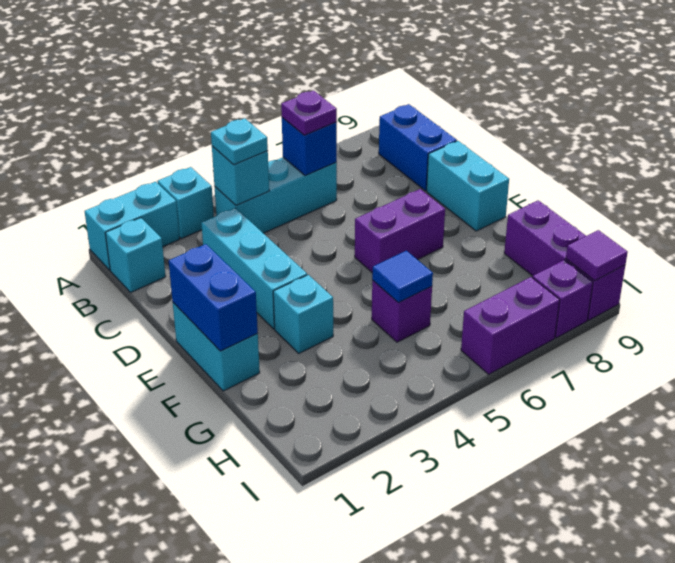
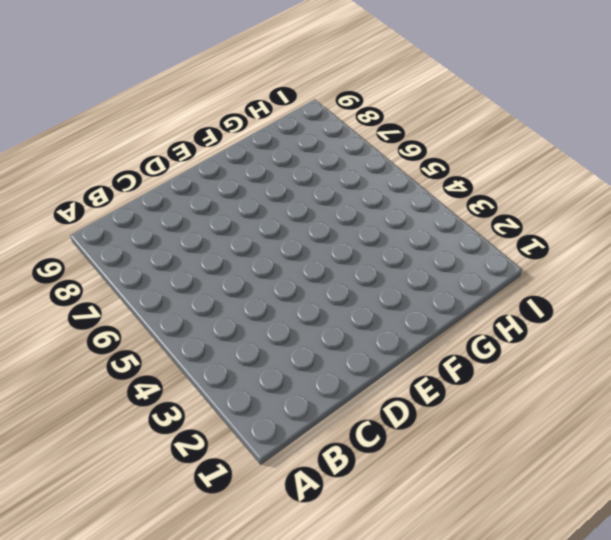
none -> cyan 1x2 brick [85,182,180,270]
none -> cyan 1x1 brick [157,167,214,239]
none -> cyan 1x1 brick [105,218,166,292]

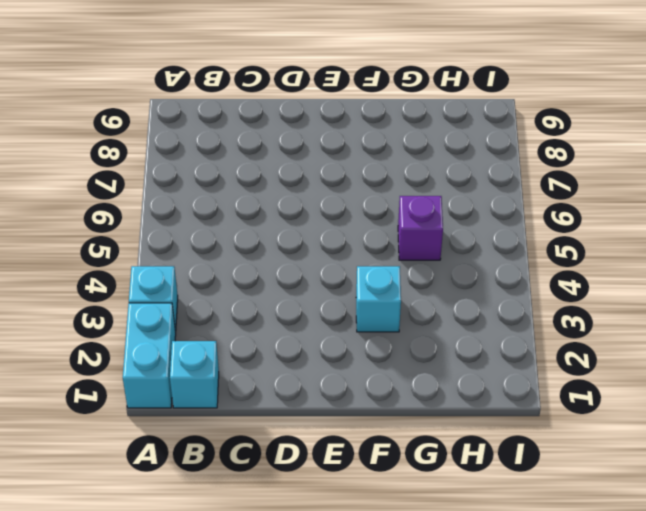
none -> cyan 1x3 brick [215,158,337,233]
none -> blue 1x2 brick [379,104,457,191]
none -> cyan 1x3 brick [201,208,307,329]

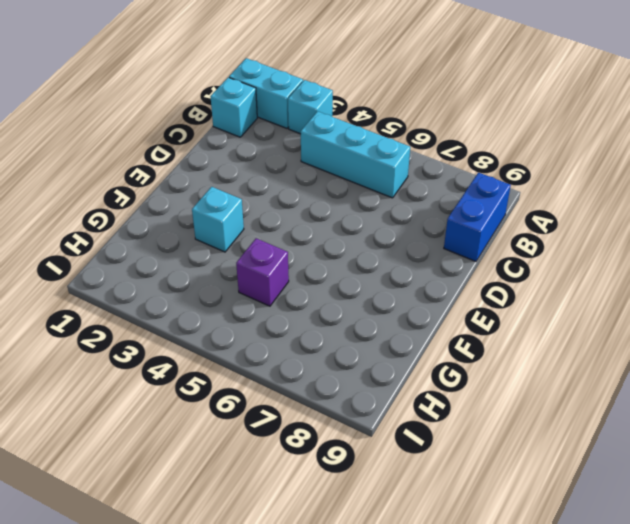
none -> cyan 1x3 brick [201,208,307,329]
none -> cyan 1x2 brick [427,141,509,231]
none -> cyan 1x2 brick [173,303,260,391]

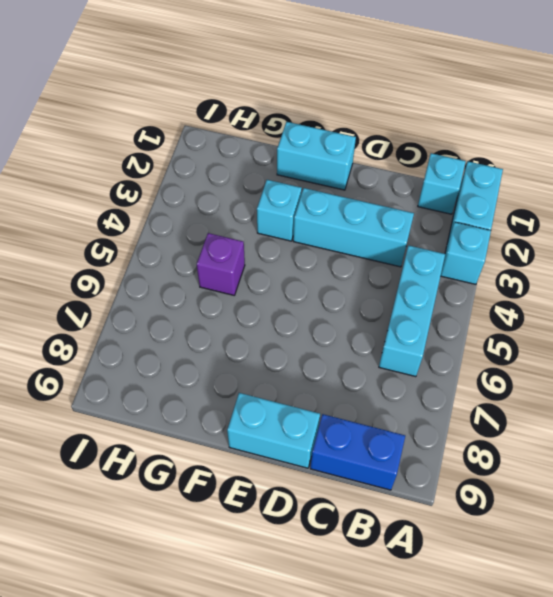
none -> purple 1x2 brick [355,189,445,273]
none -> purple 1x3 brick [504,200,625,320]
none -> purple 1x2 brick [461,277,560,374]

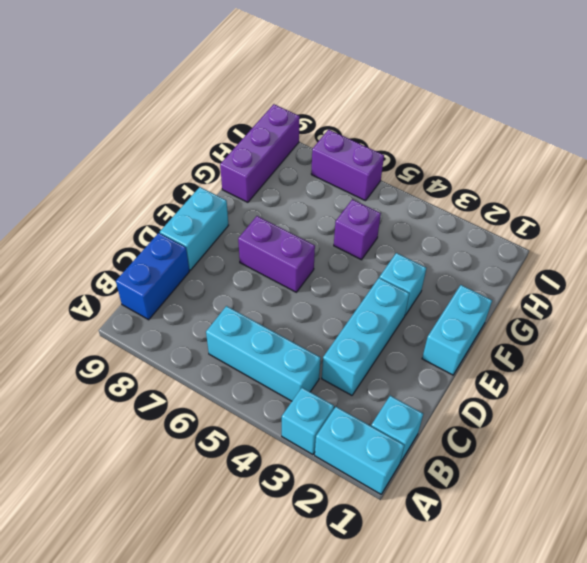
none -> purple 1x1 brick [532,260,593,338]
none -> cyan 1x1 brick [212,146,269,206]
none -> blue 1x1 brick [282,117,337,176]

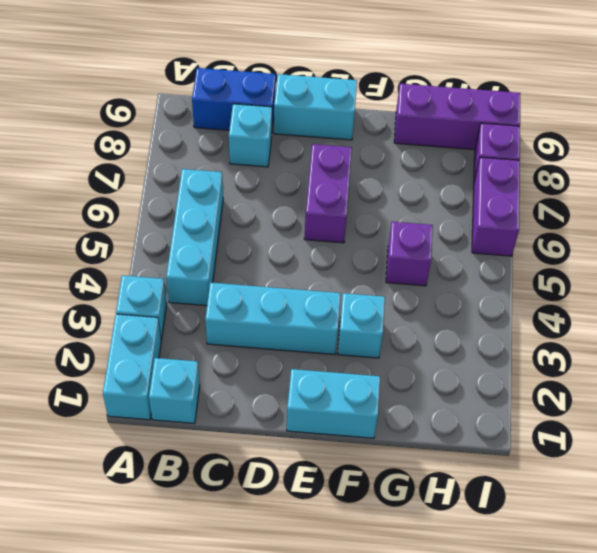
cyan 1x1 brick [229,104,272,167] -> cyan 1x1 brick moved to [212,146,269,206]
none -> blue 1x1 brick [282,117,337,176]
none -> blue 1x2 brick [169,244,258,351]
none -> blue 1x1 tile [372,251,433,303]

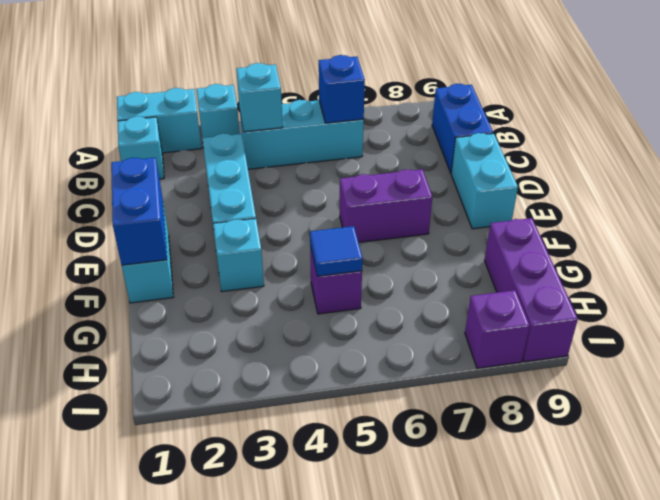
none -> purple 1x2 brick [461,277,560,374]
none -> purple 1x1 tile [566,230,628,280]
none -> cyan 1x1 plate [211,118,268,165]

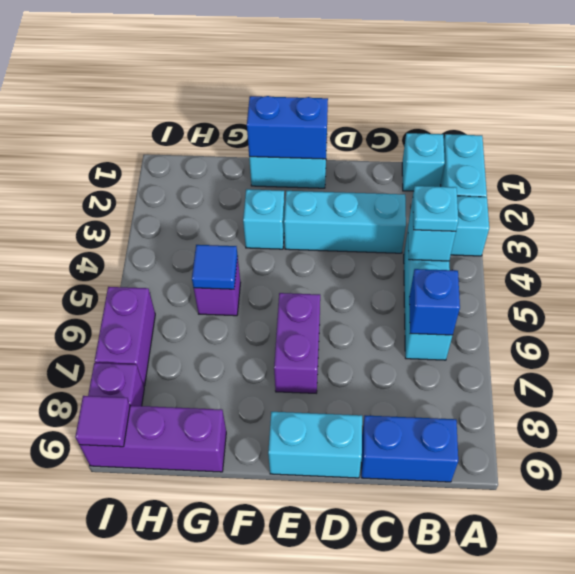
none -> purple 1x1 plate [281,91,337,135]

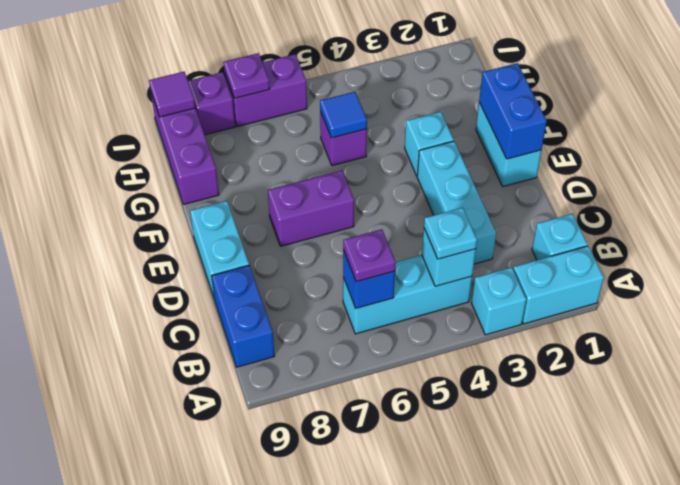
purple 1x1 plate [224,53,270,98] -> none

